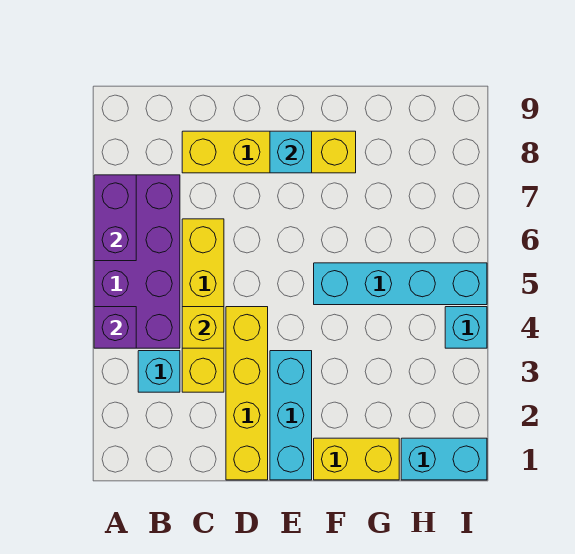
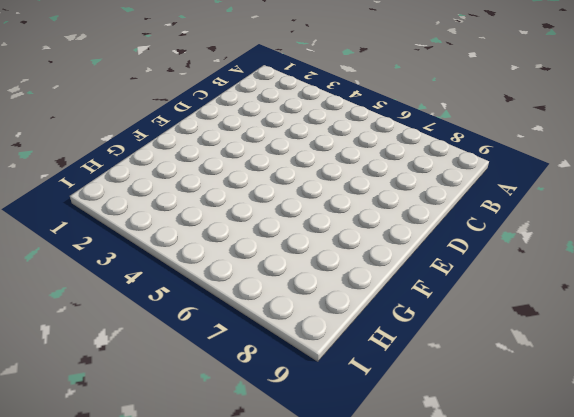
none -> purple 2x4 brick [94,175,180,348]
none -> cyan 1x1 brick [138,351,180,392]
none -> yellow 1x4 brick [182,219,224,392]

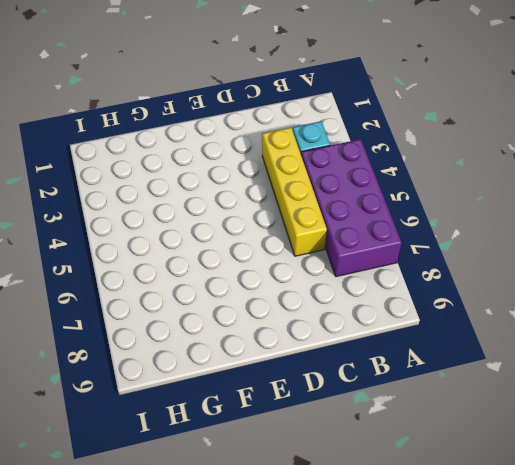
none -> yellow 1x4 brick [182,131,356,173]
none -> yellow 1x4 brick [226,307,268,480]
none -> cyan 1x3 brick [270,351,312,480]

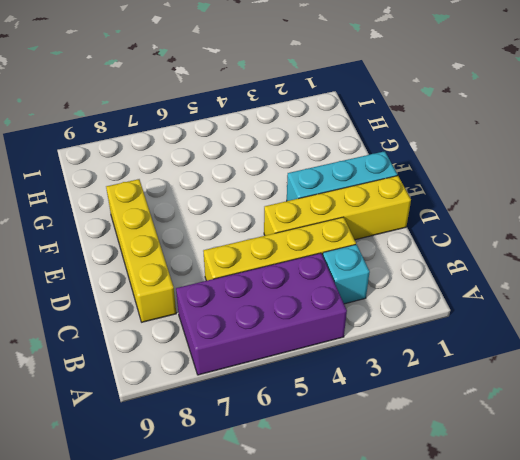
none -> yellow 1x2 brick [314,438,399,480]
none -> cyan 1x4 brick [314,263,487,305]
none -> cyan 1x2 brick [401,438,487,480]

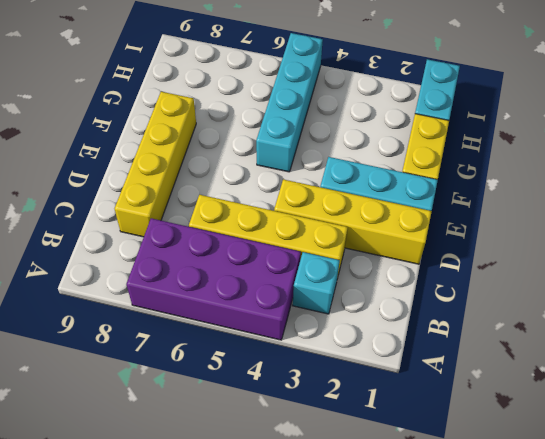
none -> cyan 1x1 brick [445,307,487,348]
none -> purple 1x1 brick [94,307,136,348]
none -> purple 1x2 brick [94,175,136,261]

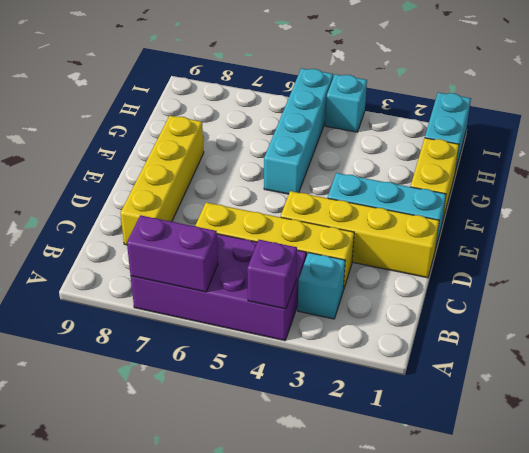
none -> yellow 1x1 brick [182,307,224,348]
none -> cyan 1x1 brick [270,131,312,173]

